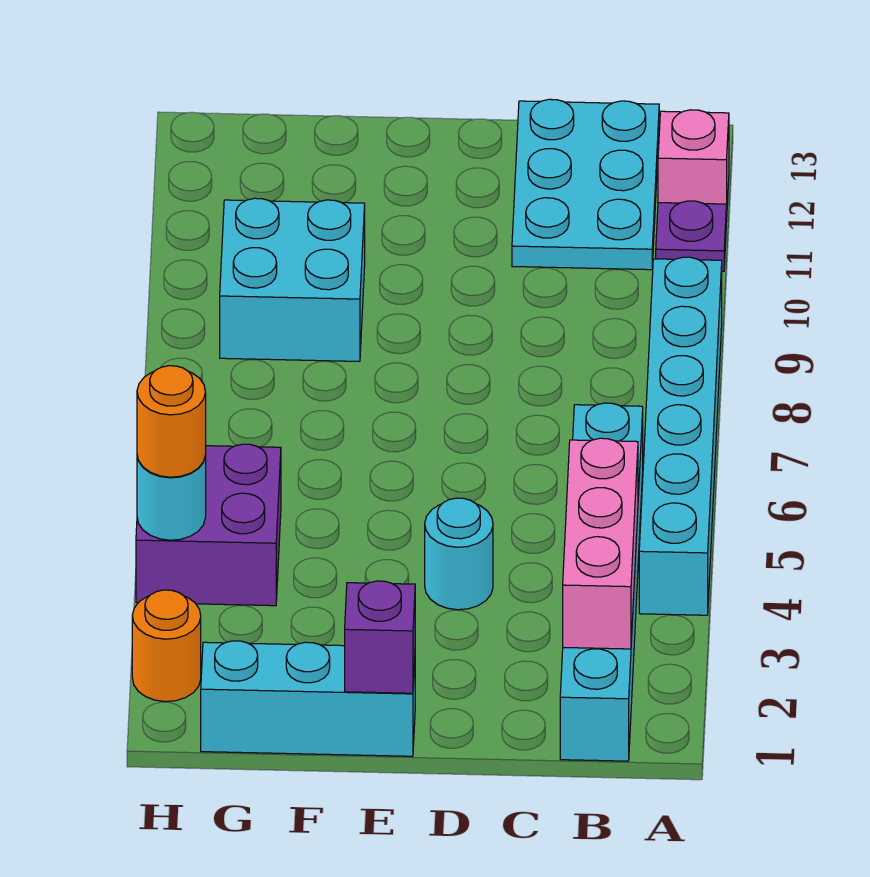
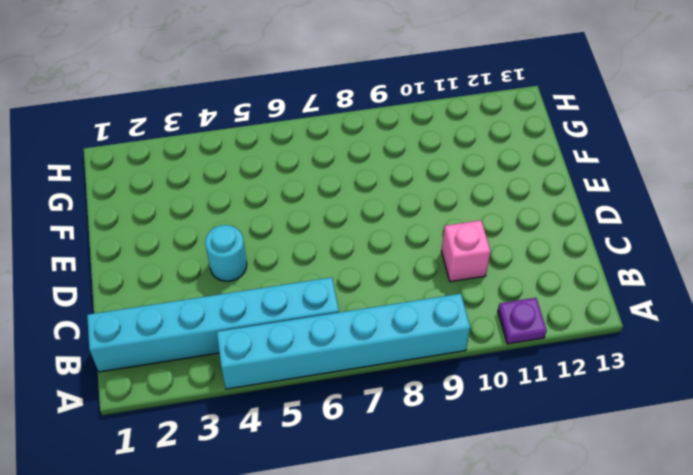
pink 1x1 brick [441,220,491,282] -> pink 1x1 brick moved to [658,110,729,222]
none -> cyan 2x3 plate [512,99,659,270]
none -> cyan 1x3 brick [201,641,415,756]
none -> cyan 2x2 brick [220,198,365,361]

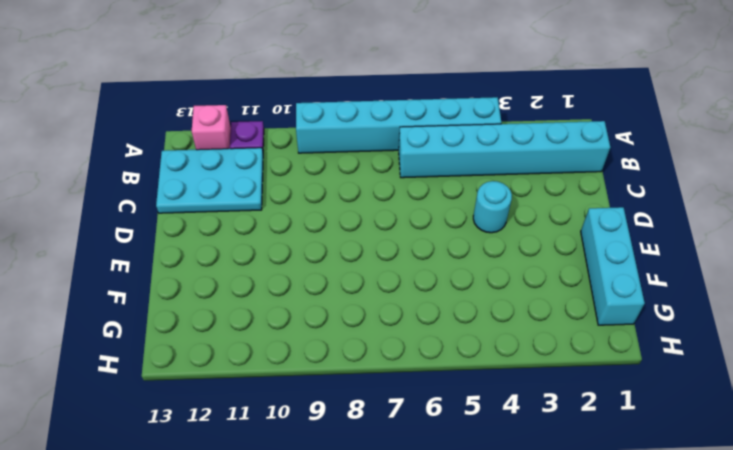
none -> cyan 2x2 brick [220,198,365,361]
none -> purple 2x2 brick [136,444,281,606]
none -> orange 1x1 round brick [132,590,201,702]

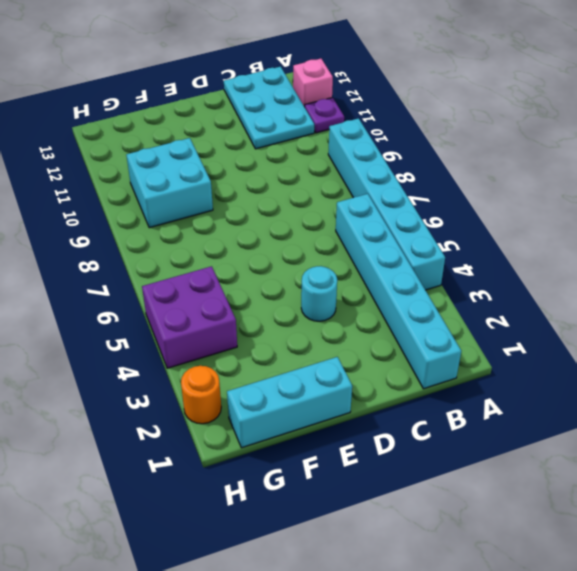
none -> pink 1x3 brick [563,438,638,649]
none -> purple 1x1 brick [345,581,415,693]
none -> cyan 1x1 round brick [137,456,206,540]

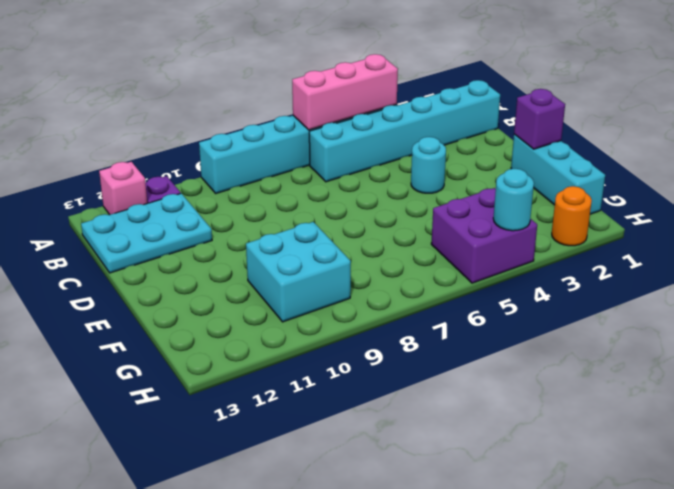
pink 1x3 brick [292,54,398,130] -> pink 1x3 brick moved to [563,438,638,649]
none -> orange 1x1 round brick [137,366,206,477]

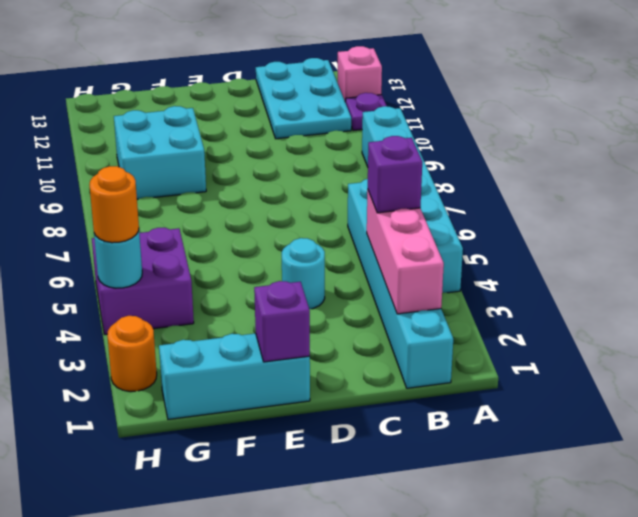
purple 1x1 brick [368,136,422,213] -> none

